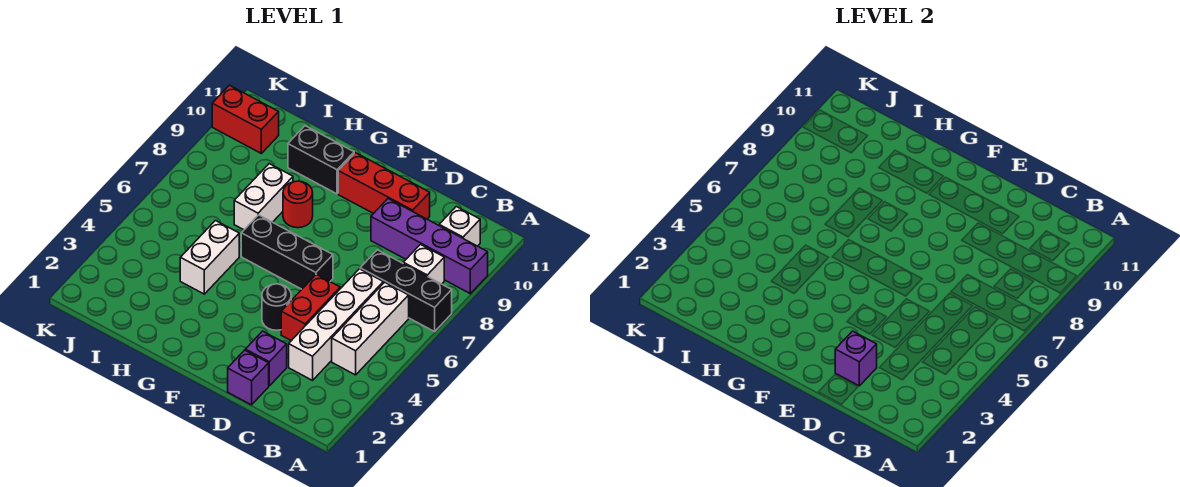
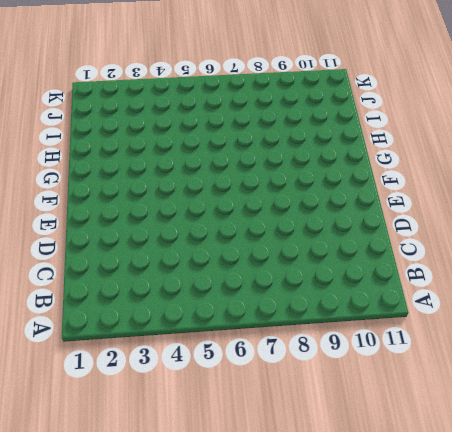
none -> black 1x3 brick [360,250,452,332]
none -> purple 1x4 brick [371,199,488,294]
none -> white 1x3 brick [332,282,409,375]

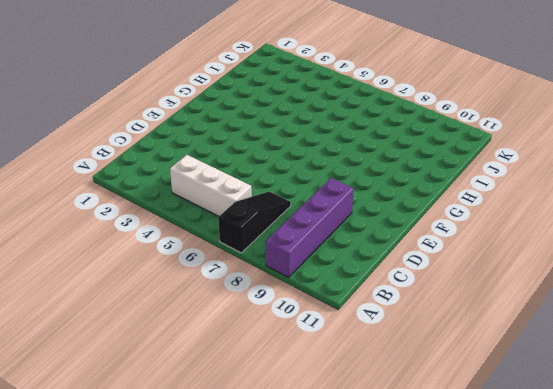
black 1x3 slope [218,192,291,253] -> black 1x3 brick [360,250,452,332]
none -> white 1x1 brick [403,244,444,284]
none -> white 1x1 brick [439,207,480,246]
none -> white 1x4 brick [289,269,383,380]

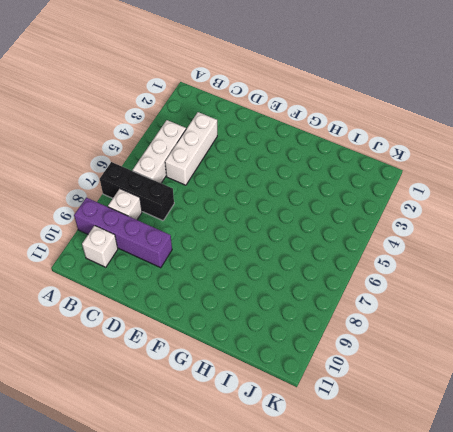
white 1x3 brick [165,112,217,185] -> white 1x4 brick [289,269,383,380]
none -> purple 1x1 brick [228,350,269,405]
none -> purple 1x1 brick [245,331,287,386]
none -> red 1x2 brick [281,274,340,341]

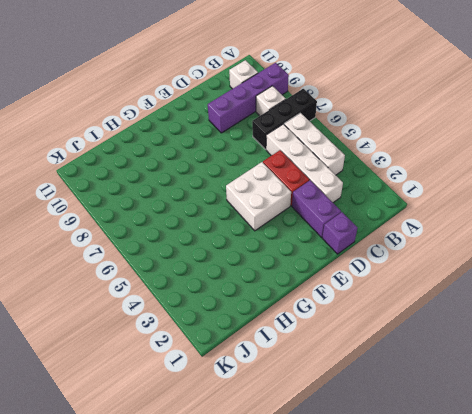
purple 1x2 brick [292,180,341,237] -> purple 1x1 brick [245,331,287,386]
white 2x2 brick [226,162,291,231] -> black 1x1 round brick [262,284,291,330]
none -> red 1x3 brick [338,153,430,219]
none -> black 1x3 brick [241,215,333,289]
none -> red 1x1 round brick [283,181,313,228]

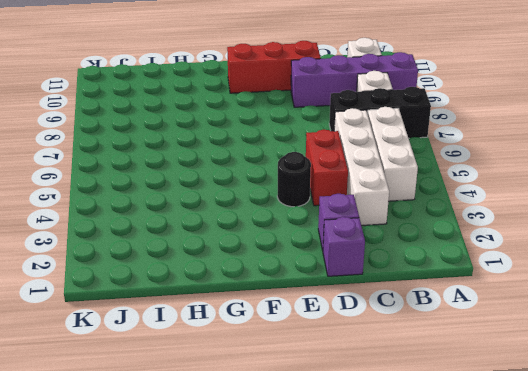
none -> black 1x3 brick [241,215,333,289]
none -> red 1x1 round brick [283,181,313,228]
none -> black 1x2 brick [288,126,354,194]

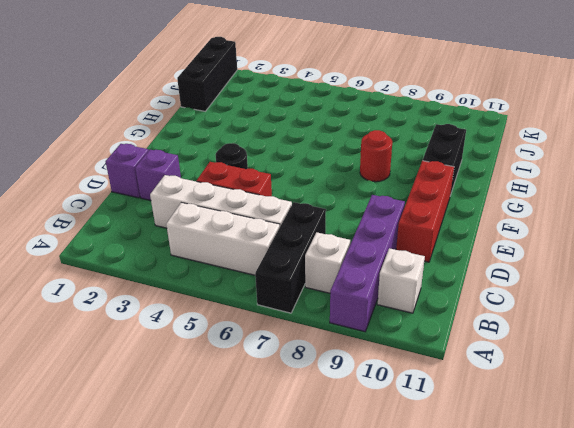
black 1x3 brick [177,37,237,111] -> black 1x3 brick moved to [241,215,333,289]
none -> white 1x2 brick [180,221,239,294]
none -> white 1x2 brick [234,164,293,230]
none -> red 1x2 brick [212,85,279,153]

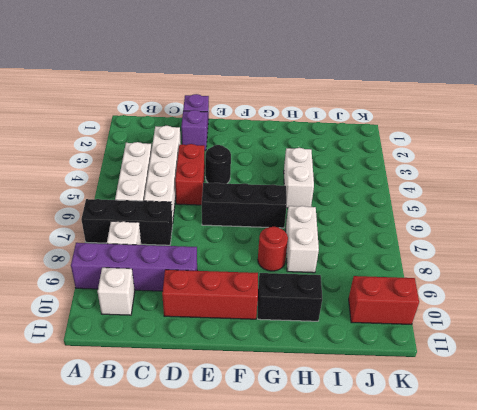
none -> purple 1x1 brick [835,331,877,386]

